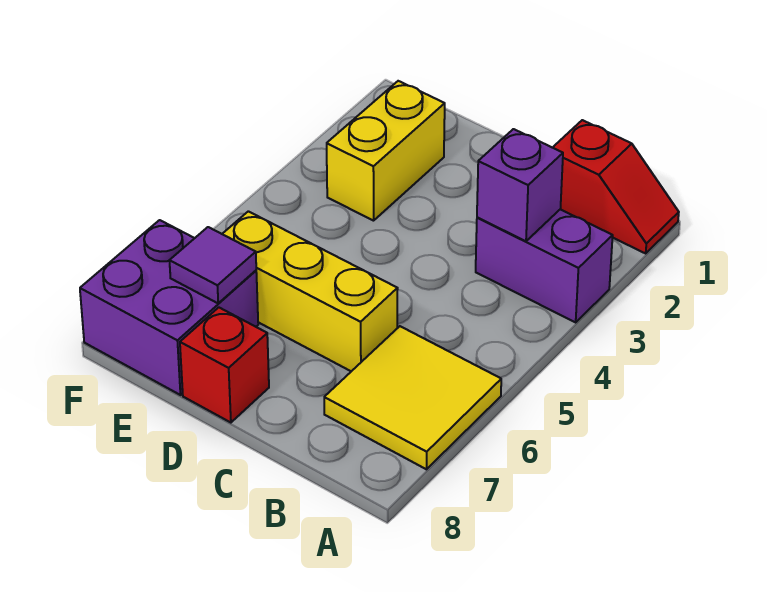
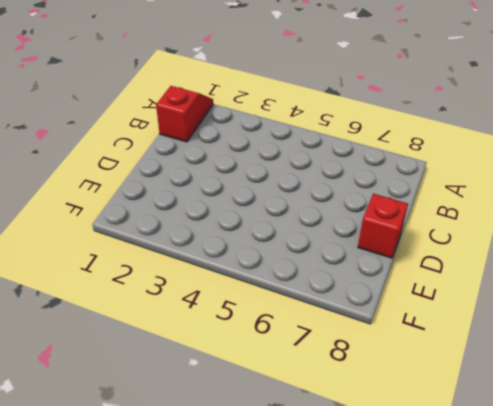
none -> purple 1x2 brick [476,209,613,322]
none -> yellow 2x2 tile [324,326,501,469]

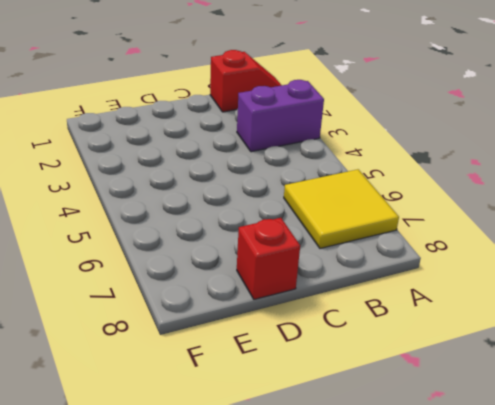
none -> yellow 1x3 brick [223,211,398,371]
none -> yellow 1x2 brick [327,81,445,221]

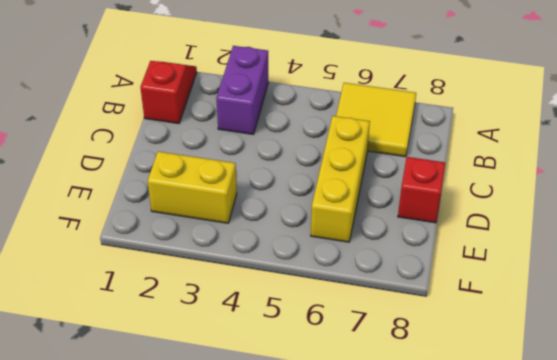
none -> purple 2x2 brick [80,220,258,395]
none -> purple 1x1 brick [477,129,563,241]

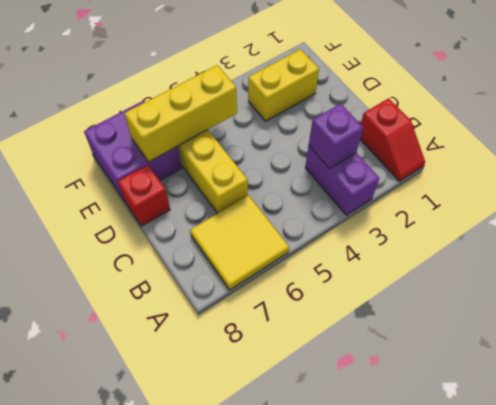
yellow 1x3 brick [124,65,237,162] -> purple 1x1 tile [169,227,256,303]

